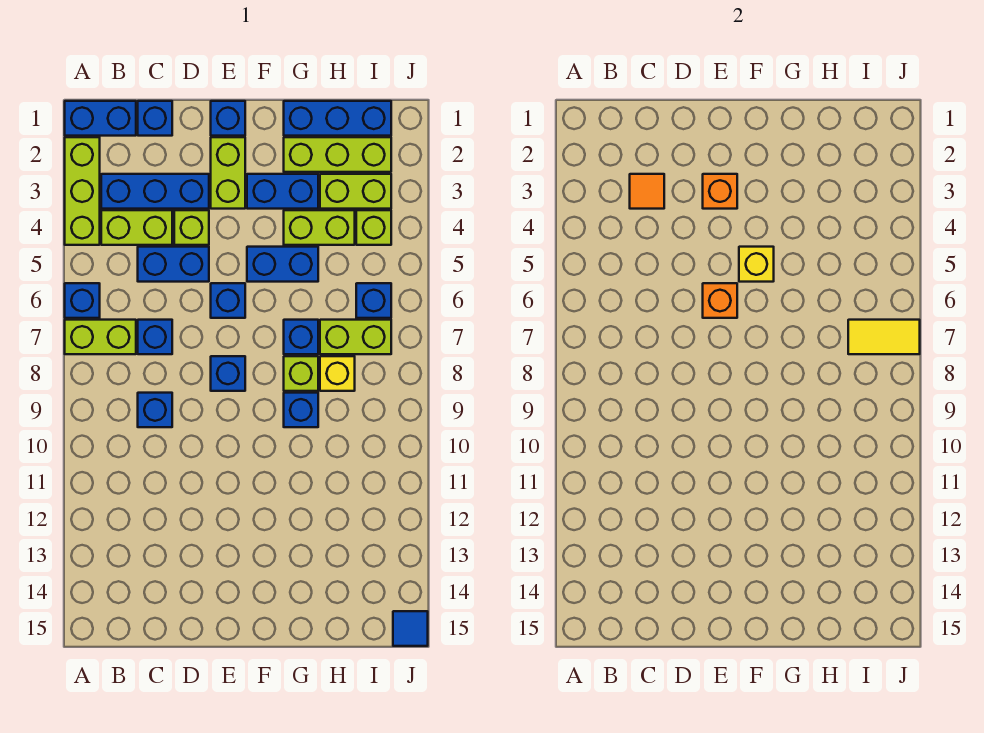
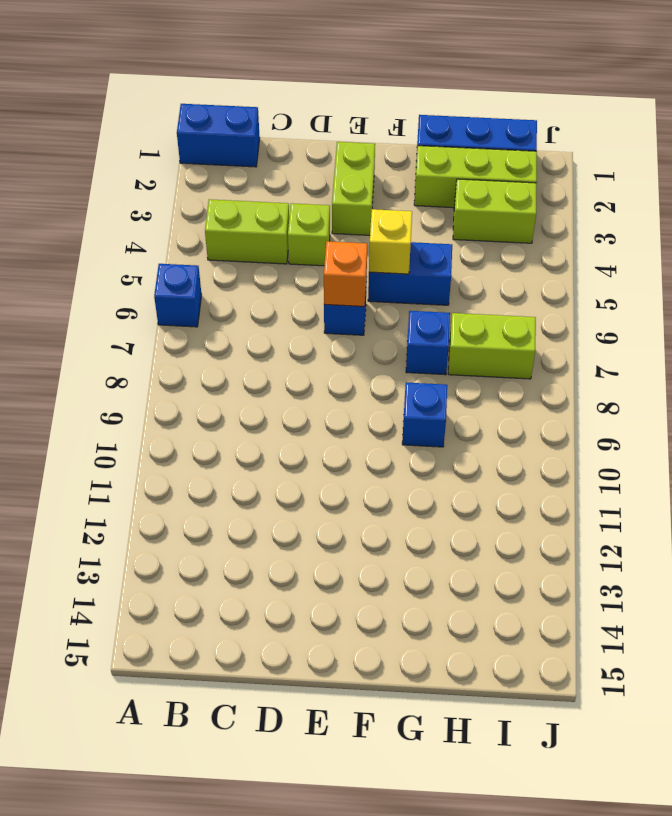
none -> lime 1x3 brick [65,137,100,245]
none -> lime 1x2 brick [65,320,136,354]
none -> blue 1x3 brick [101,174,209,209]
none -> blue 1x1 brick [138,101,172,136]

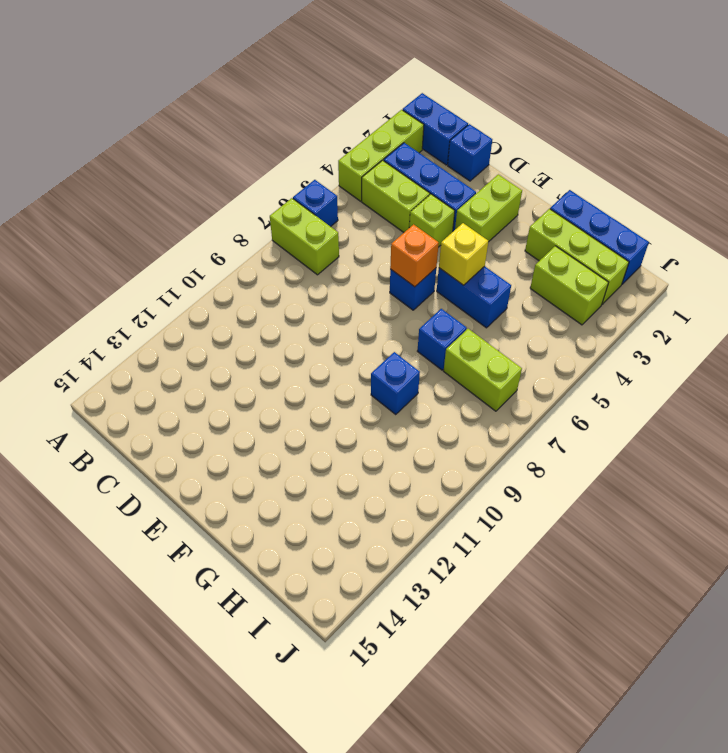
none -> blue 1x2 brick [138,247,209,282]
none -> blue 1x1 brick [138,320,172,354]
none -> blue 1x1 brick [138,393,172,427]
none -> blue 1x1 brick [211,101,245,136]

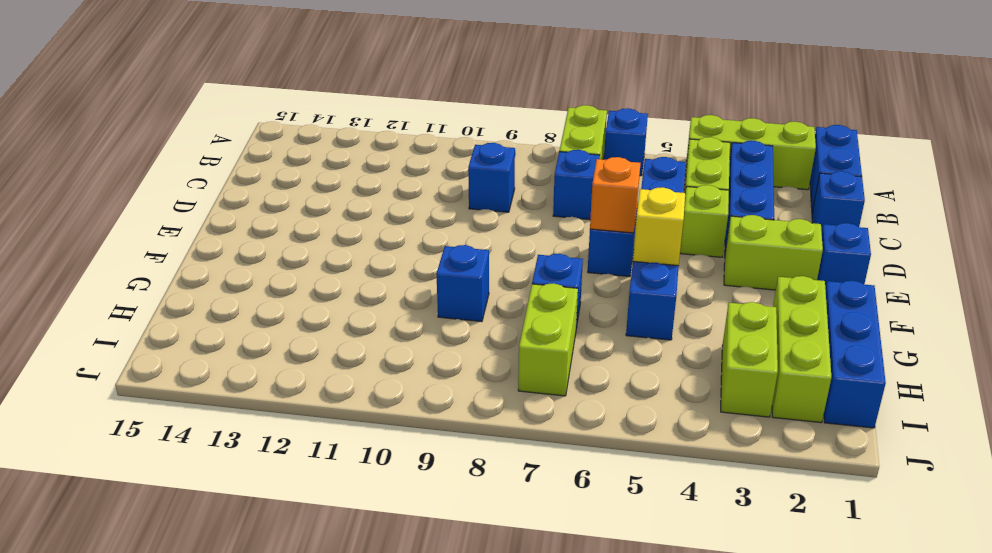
none -> blue 1x1 brick [211,356,245,391]
none -> blue 1x2 brick [247,174,318,209]
none -> lime 1x2 brick [284,210,355,245]
none -> lime 1x1 brick [284,356,318,391]

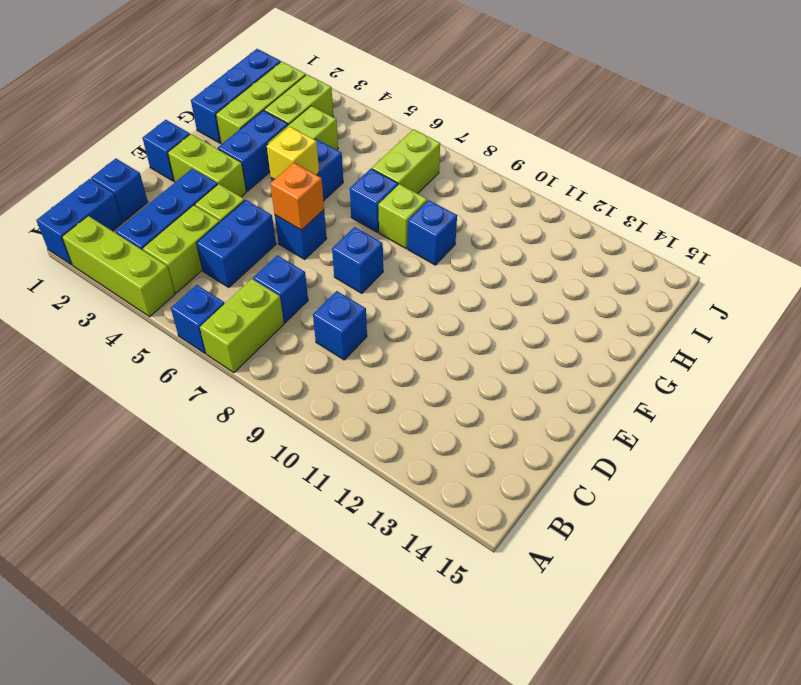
none -> yellow 1x1 brick [320,356,355,391]
none -> lime 1x1 brick [356,210,391,245]
none -> blue 1x1 brick [356,283,391,318]
none -> blue 1x1 tile [393,611,428,646]

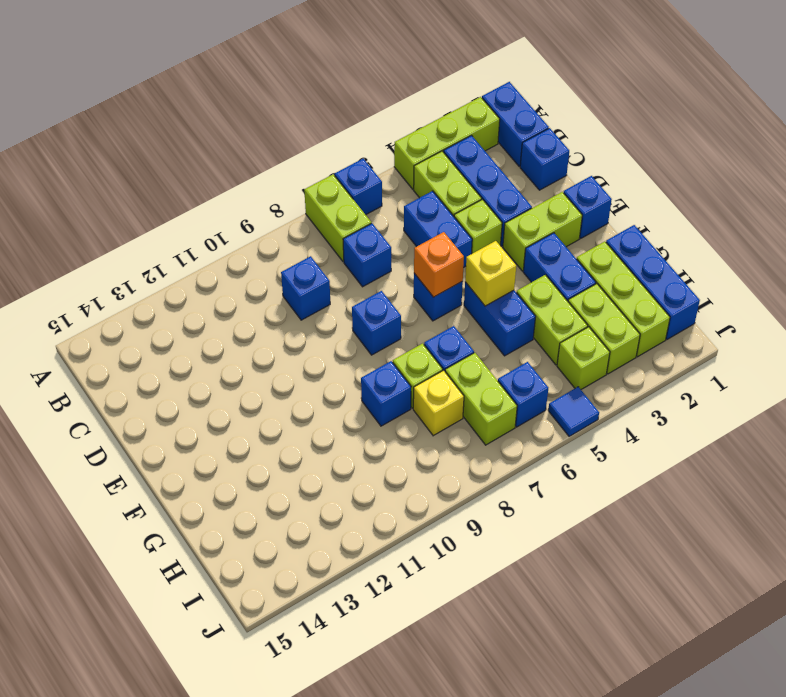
blue 1x1 tile [548,387,599,436] -> blue 1x1 tile moved to [393,611,428,646]
none -> orange 1x1 tile [630,174,664,209]
none -> orange 1x1 brick [703,174,737,209]
none -> yellow 1x2 tile [848,320,920,354]

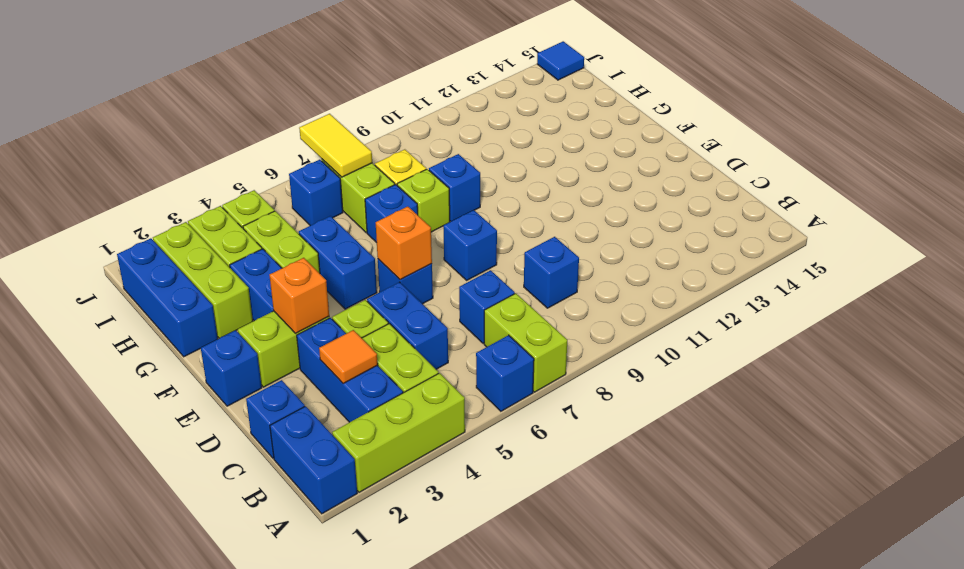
none -> yellow 1x1 brick [739,247,774,282]

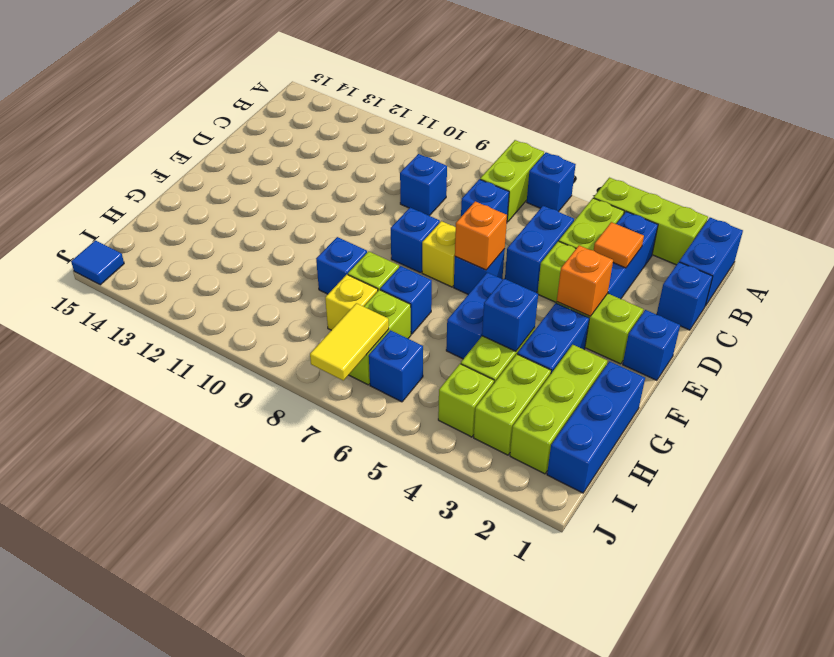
yellow 1x1 brick [422,221,456,287] -> yellow 1x1 brick moved to [739,247,774,282]
blue 1x1 brick [482,279,538,351] -> none

